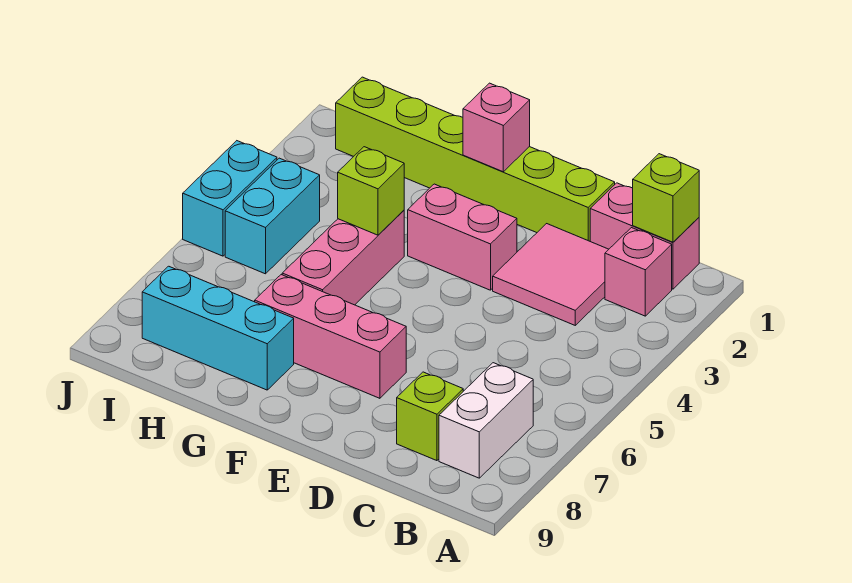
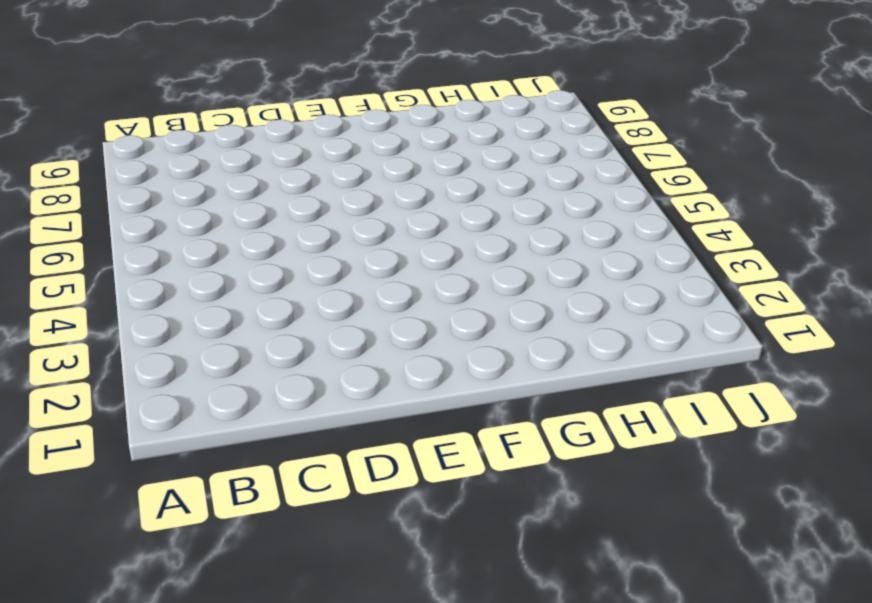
none -> pink 1x2 brick [590,183,699,289]
none -> pink 1x1 brick [605,228,672,316]
none -> white 1x2 brick [439,363,533,478]

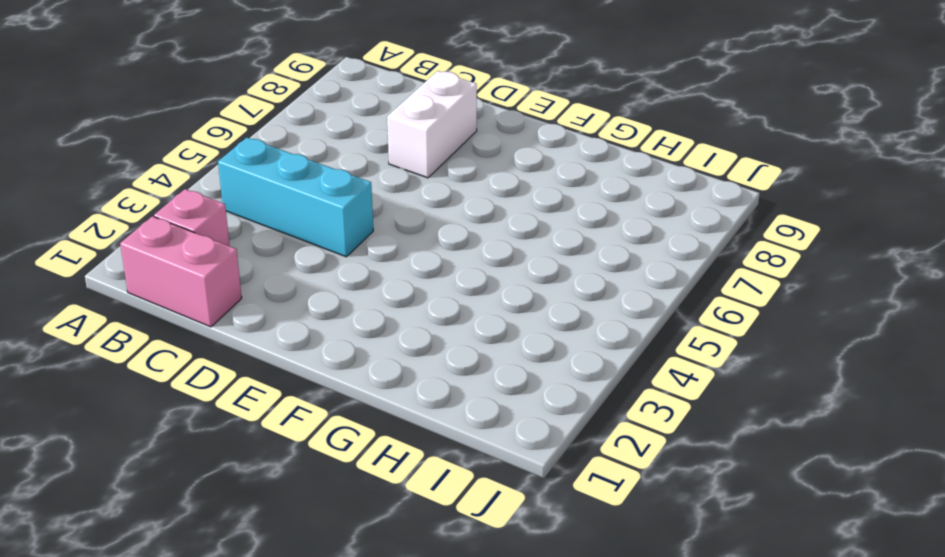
cyan 1x3 brick [218,138,373,257] -> cyan 1x3 brick moved to [142,266,294,390]
white 1x2 brick [387,71,477,178] -> white 1x2 brick moved to [439,363,533,478]
none -> pink 2x2 tile [493,224,609,325]
none -> lime 1x1 brick [397,372,463,461]
none -> lime 1x6 brick [336,77,615,241]

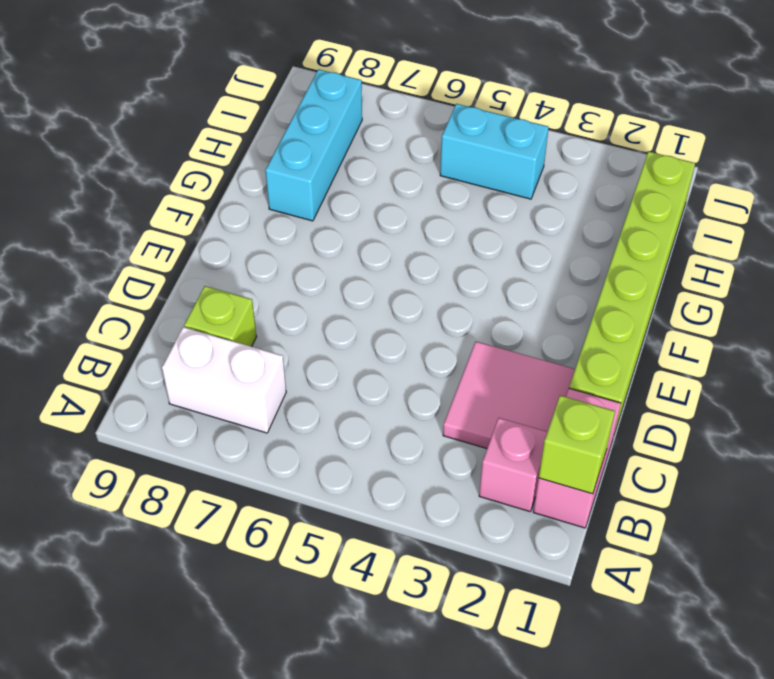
none -> pink 1x2 brick [408,184,517,290]
none -> pink 1x3 brick [255,275,406,398]
none -> pink 1x3 brick [282,210,404,305]

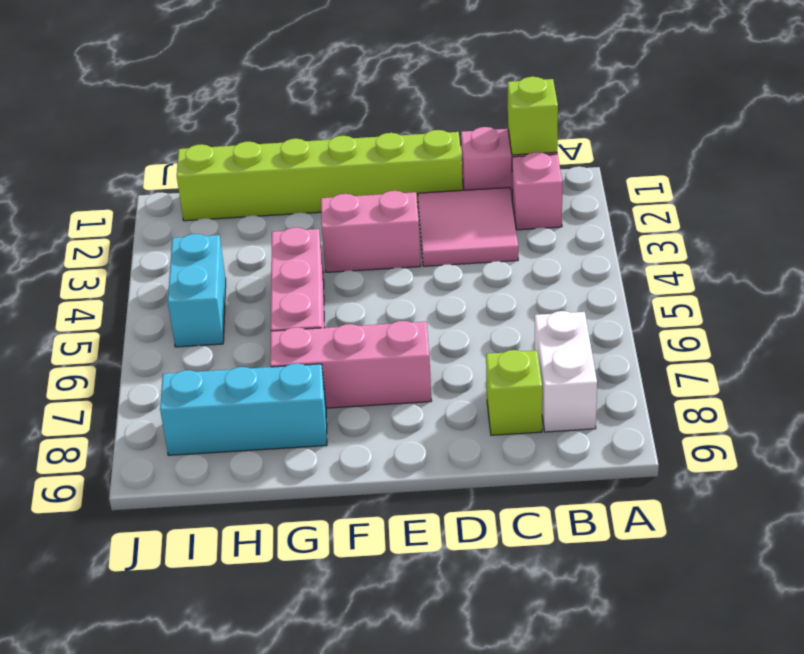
none -> cyan 1x2 brick [183,141,277,256]
none -> pink 1x1 brick [463,83,530,172]
none -> lime 1x1 brick [338,147,404,235]

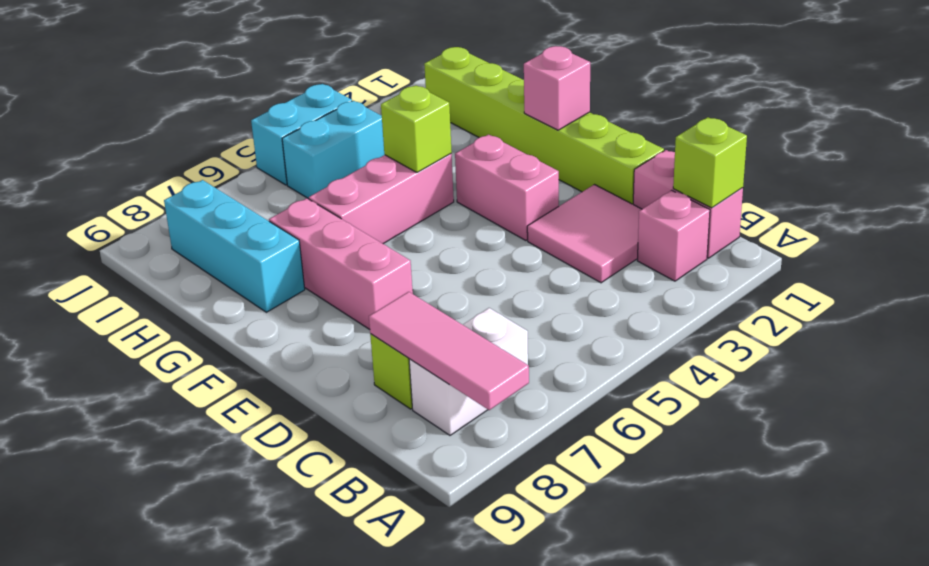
pink 1x3 tile [369,292,529,410] -> none

